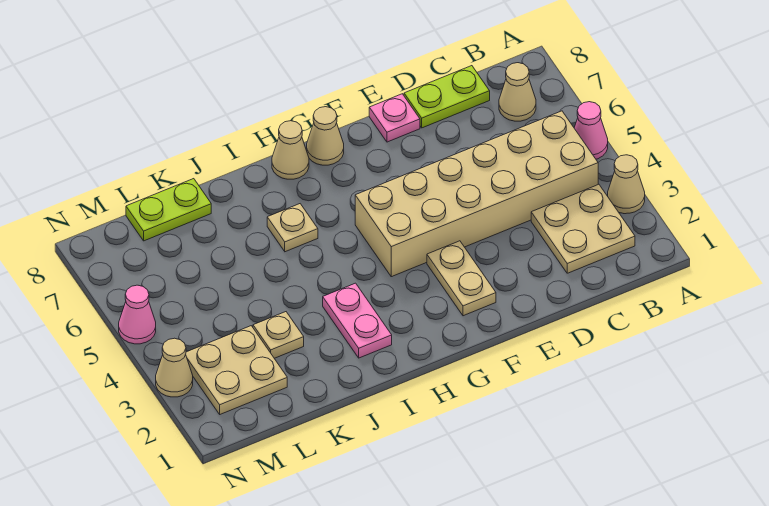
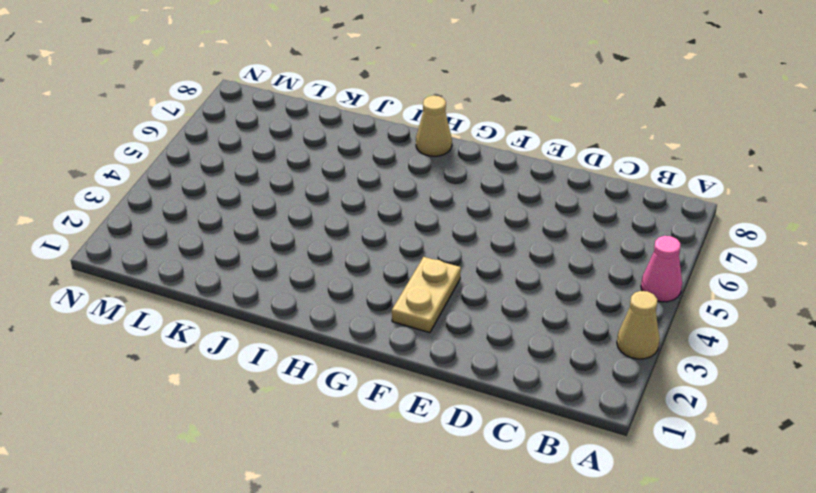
none -> tan 2x2 plate [531,184,635,273]
none -> tan 2x6 brick [355,111,598,277]
none -> tan 1x1 cone [499,63,536,121]

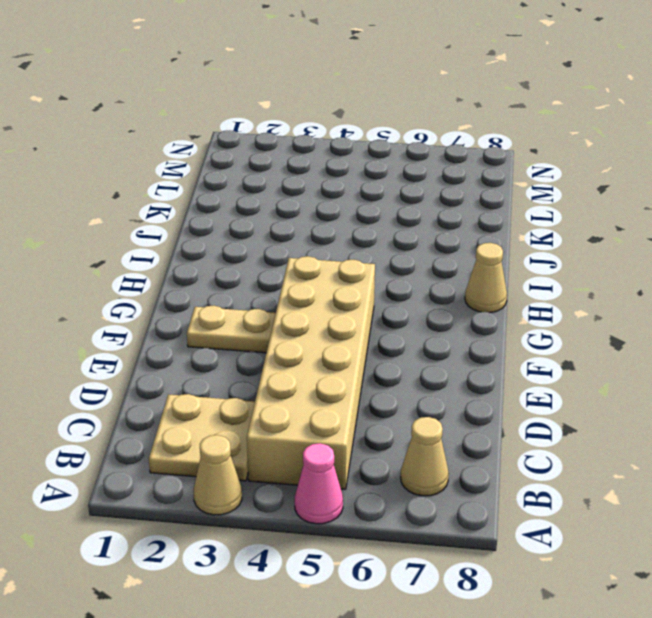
none -> lime 1x2 plate [404,66,490,128]
none -> pink 1x1 plate [369,94,420,142]
none -> tan 1x1 cone [307,107,344,165]

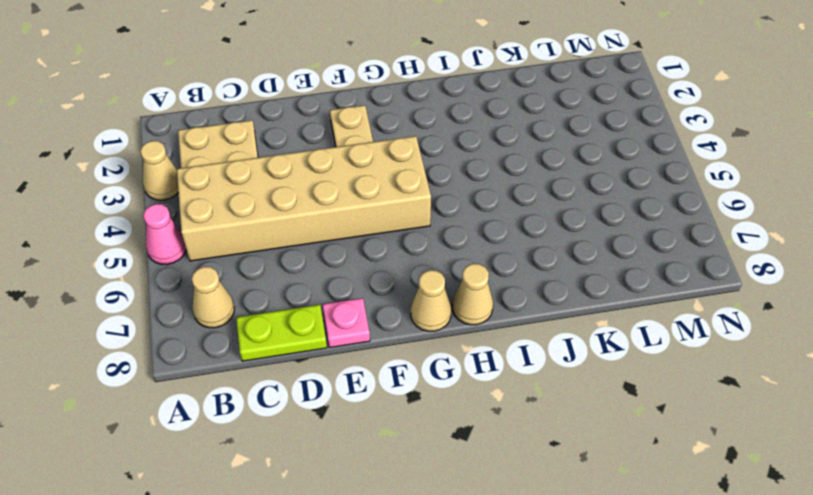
none -> pink 1x2 plate [323,283,392,358]
none -> tan 1x1 plate [267,204,318,252]
none -> tan 1x1 plate [253,312,304,358]

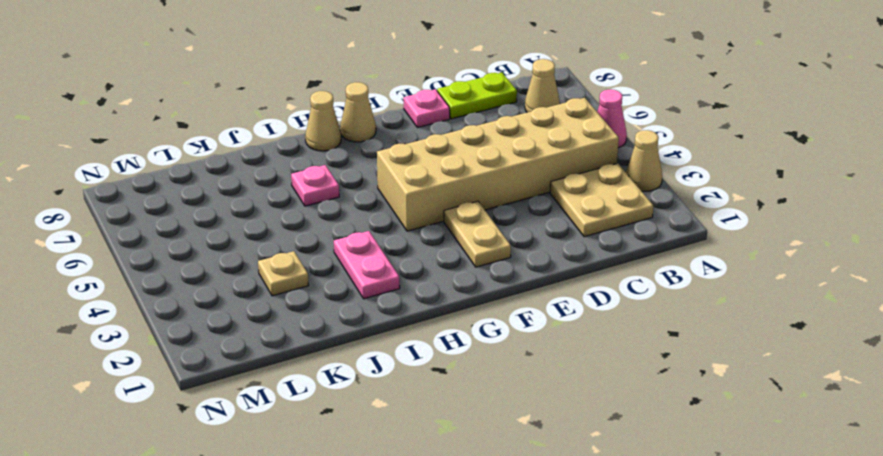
pink 1x1 plate [291,165,339,206] -> tan 1x1 plate [267,204,318,252]
none -> lime 1x2 plate [126,179,211,241]
none -> tan 2x2 plate [186,326,287,414]
none -> tan 1x1 cone [156,338,193,397]

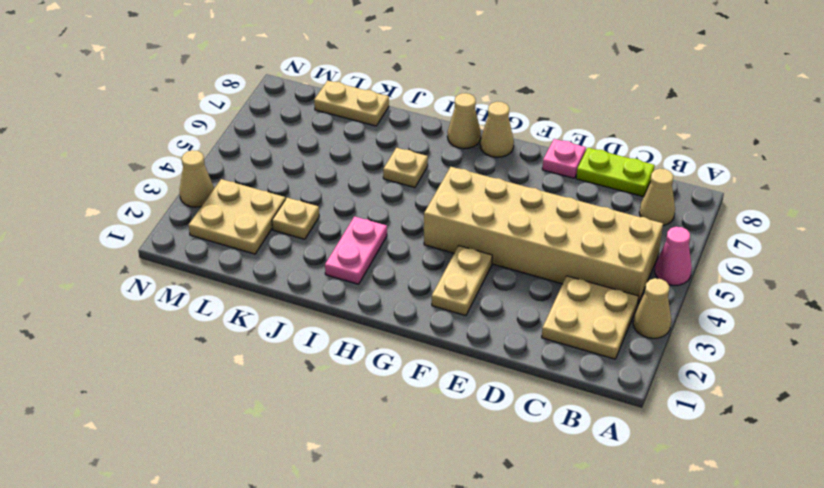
tan 1x2 plate [314,80,389,126] -> lime 1x2 plate [126,179,211,241]
none -> pink 1x1 cone [119,285,156,344]

